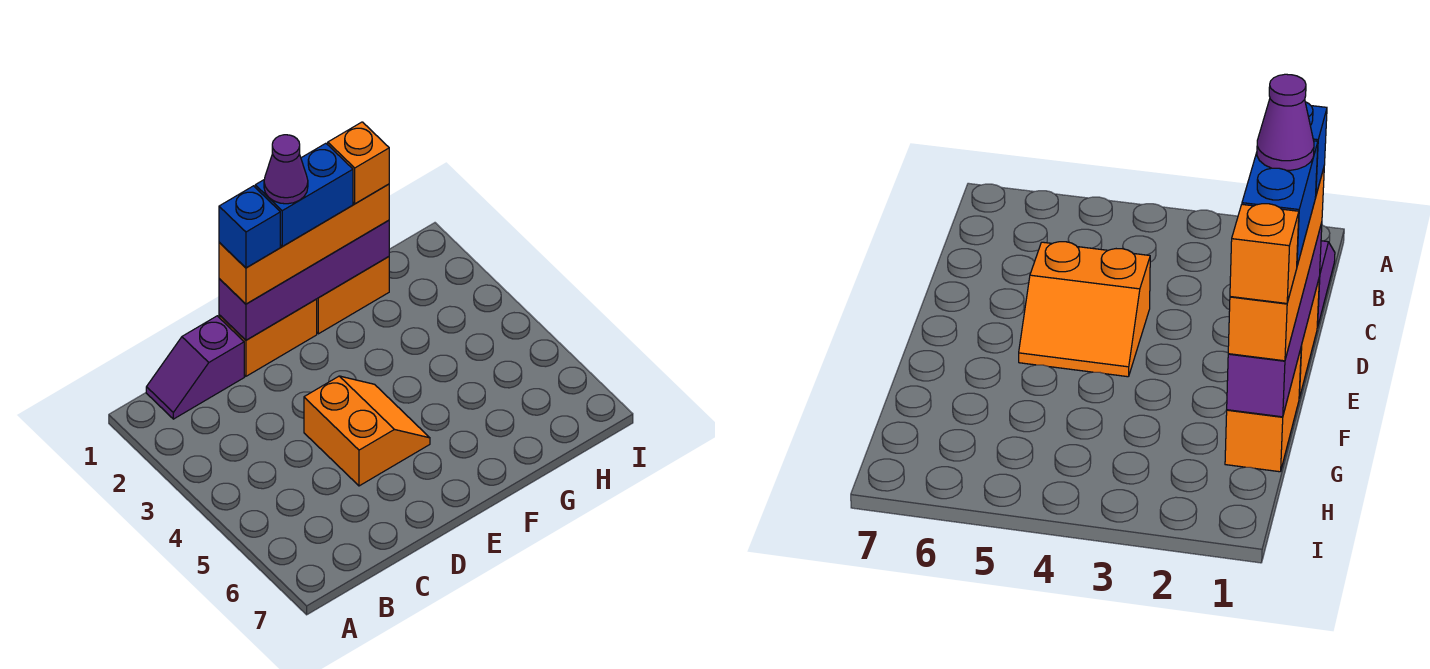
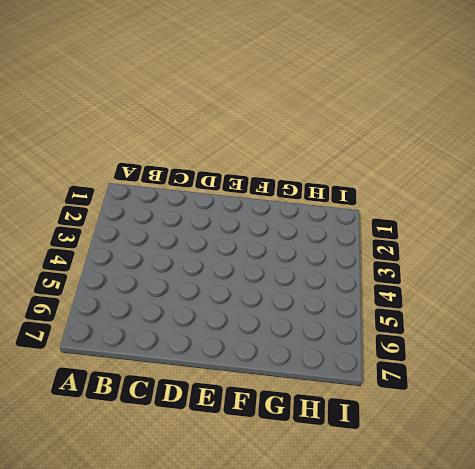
none -> purple 1x2 slope [146,316,244,419]
none -> orange 1x2 brick [219,299,317,376]

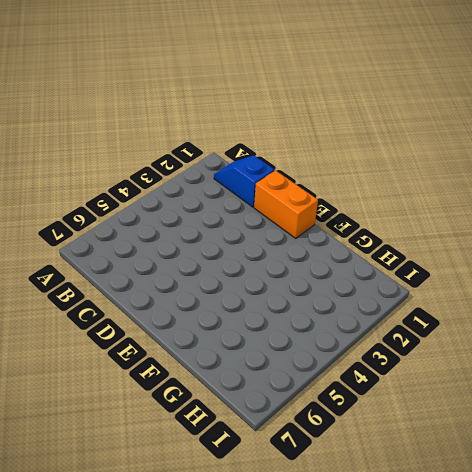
blue 1x2 slope [214,155,274,207] -> purple 1x2 slope [146,316,244,419]
none -> orange 2x2 slope [304,376,430,486]
none -> orange 1x2 brick [317,257,389,334]

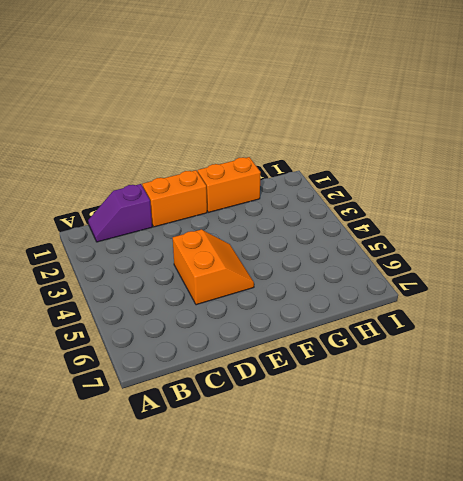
none -> purple 1x4 brick [219,220,389,340]
none -> orange 1x4 brick [219,184,389,304]

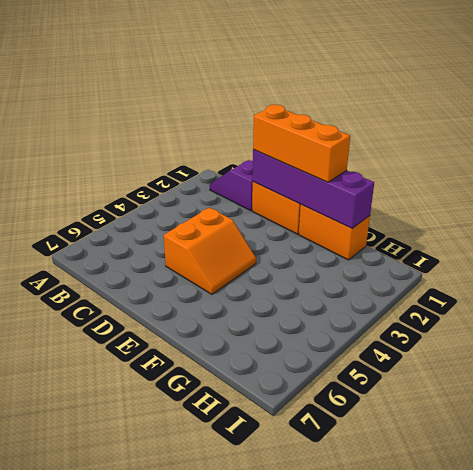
orange 1x3 brick [253,105,350,182] -> orange 1x4 brick [219,184,389,304]
none -> blue 1x1 brick [219,186,280,268]
none -> blue 1x2 brick [255,143,353,247]

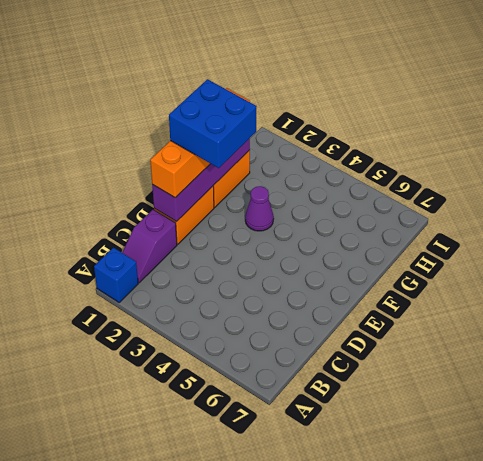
blue 1x1 brick [94,248,138,302] -> blue 1x1 brick moved to [219,186,280,268]
blue 2x2 brick [169,79,257,168] -> blue 1x2 brick [255,143,353,247]
purple 1x1 cone [245,186,274,231] -> purple 1x1 cone moved to [264,135,308,204]
none -> orange 2x2 slope [304,376,430,486]
none -> orange 1x1 brick [328,122,389,204]

